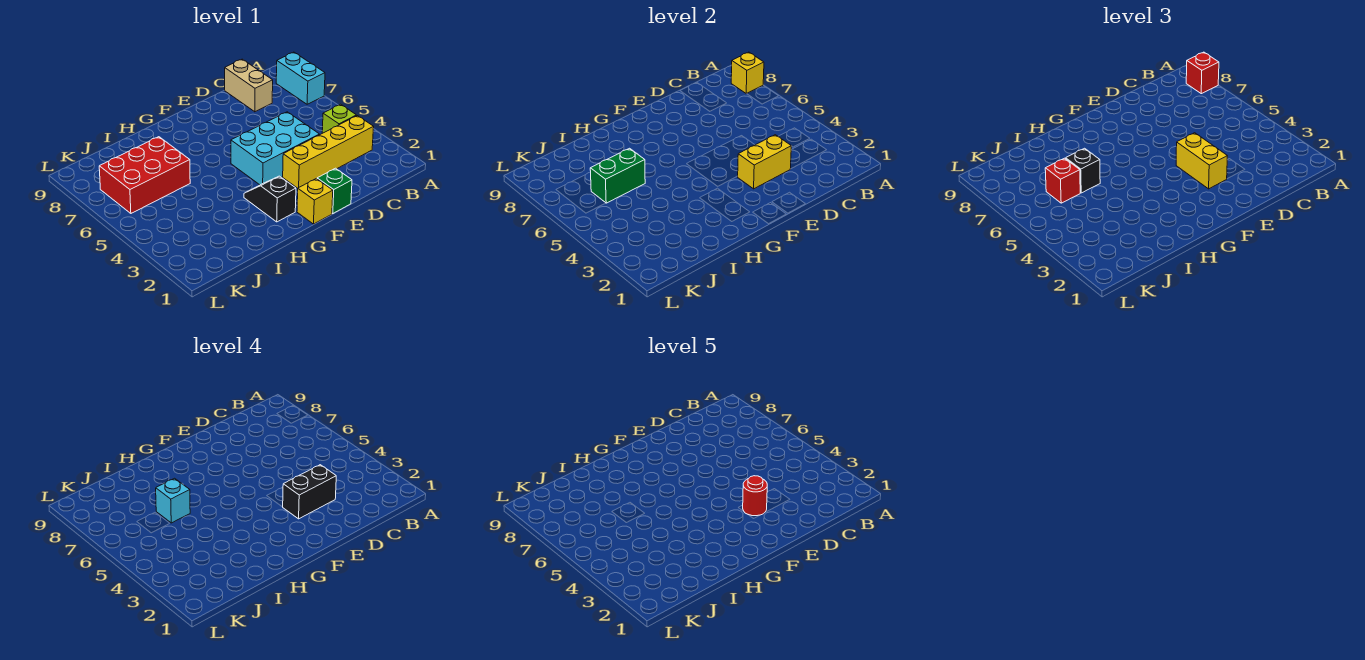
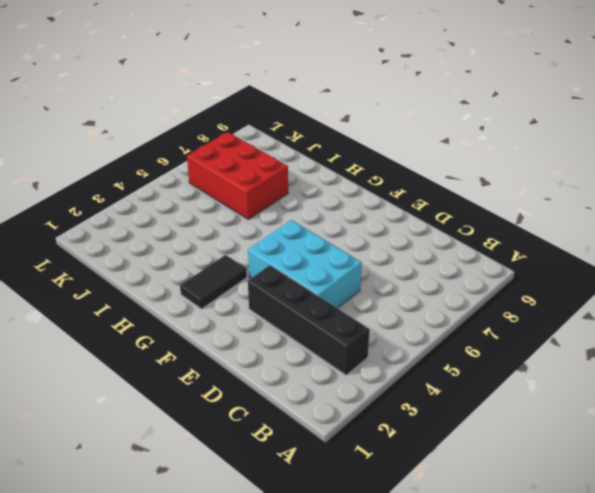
black 1x4 brick [248,265,370,375] -> yellow 1x4 brick [283,116,374,188]
black 1x2 tile [180,255,247,309] -> black 1x2 slope [244,176,296,222]
none -> cyan 1x2 brick [276,52,325,104]
none -> lime 1x1 brick [322,104,357,133]
none -> tan 1x2 brick [225,59,273,112]

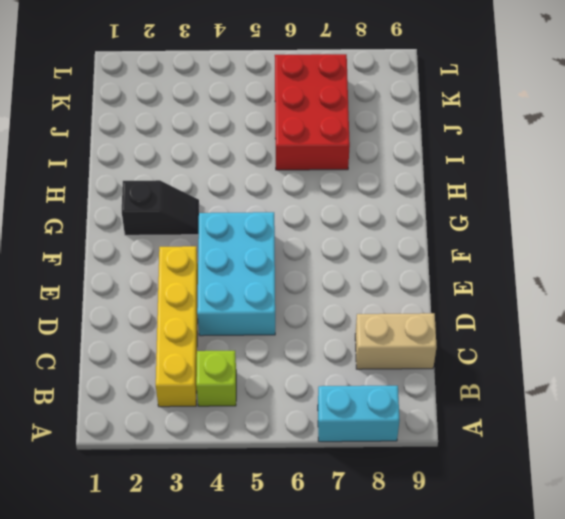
none -> green 1x1 brick [317,168,352,214]
none -> yellow 1x1 brick [297,179,333,224]
none -> yellow 1x1 brick [731,52,764,94]

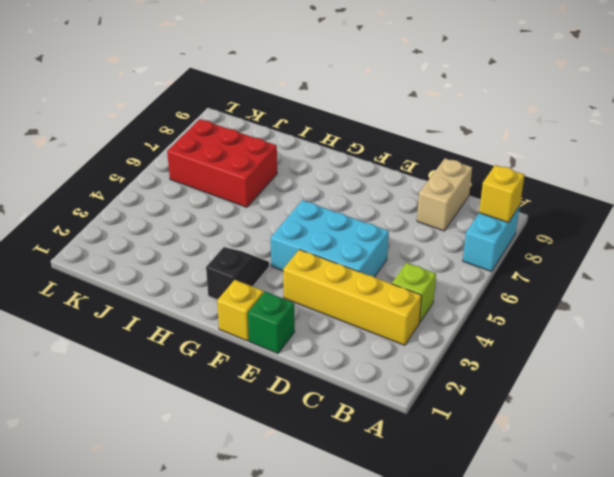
none -> yellow 1x2 brick [738,135,791,189]
none -> green 1x2 brick [590,148,645,203]
none -> red 1x1 brick [1186,52,1219,94]

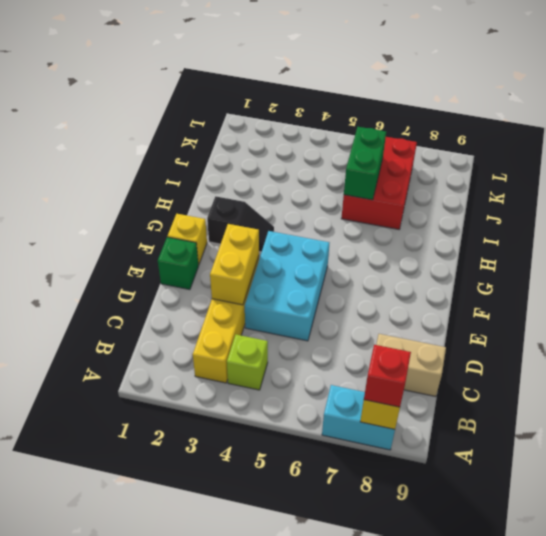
none -> yellow 1x2 brick [1176,133,1227,189]
none -> black 1x1 brick [1066,148,1100,193]
none -> red 1x1 brick [1045,158,1080,203]

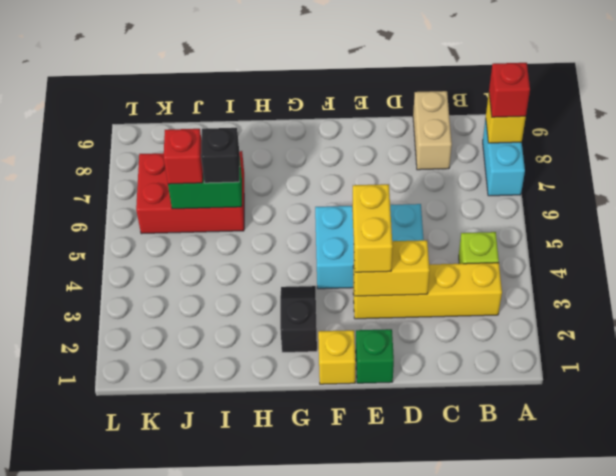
none -> black 1x2 brick [283,465,336,519]
none -> cyan 1x1 brick [156,478,190,523]
none -> red 1x1 round brick [743,476,767,516]

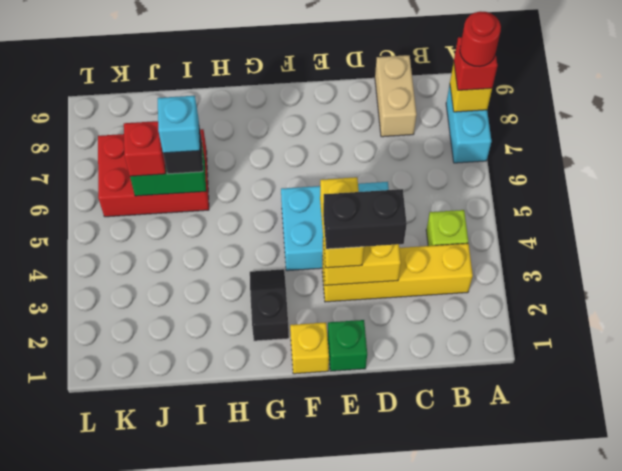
red 1x1 round brick [460,11,501,67] -> red 1x1 round brick moved to [743,476,767,516]

